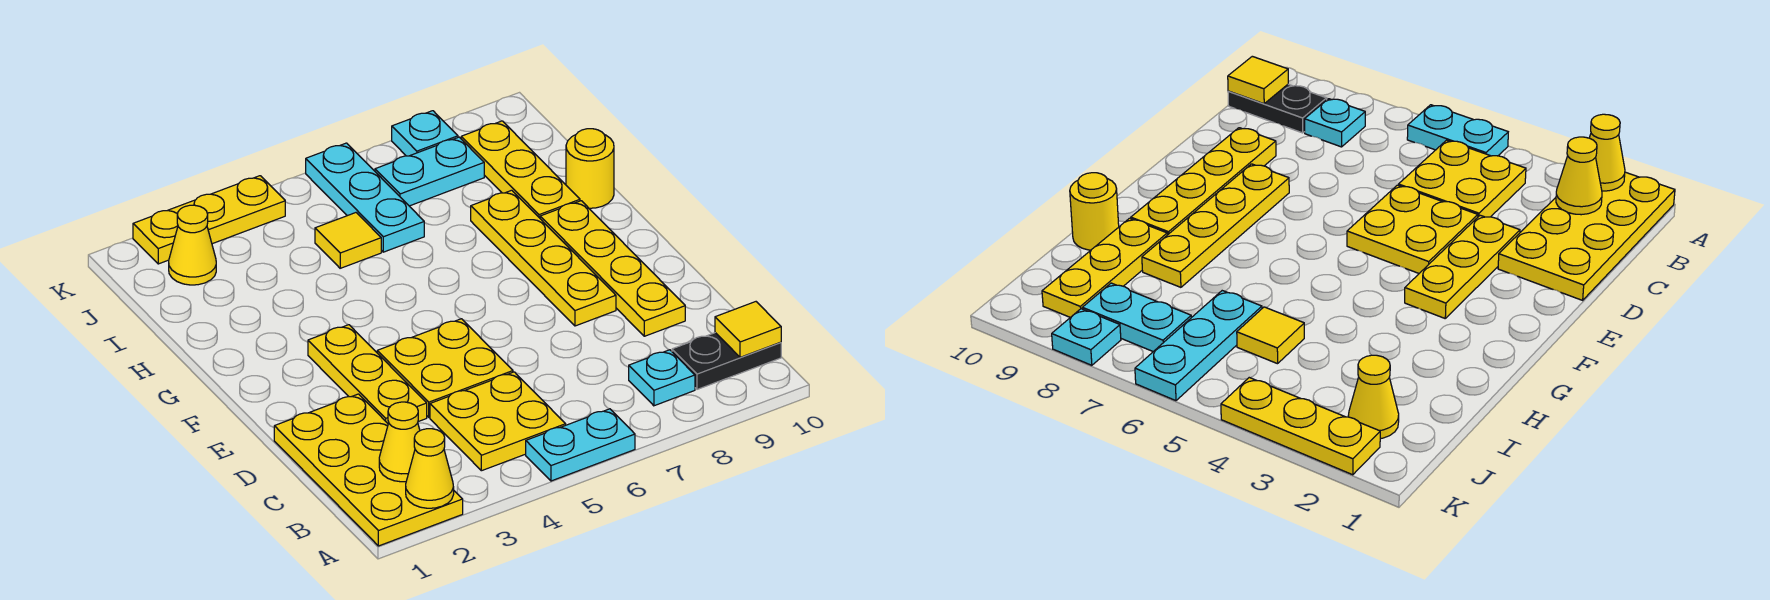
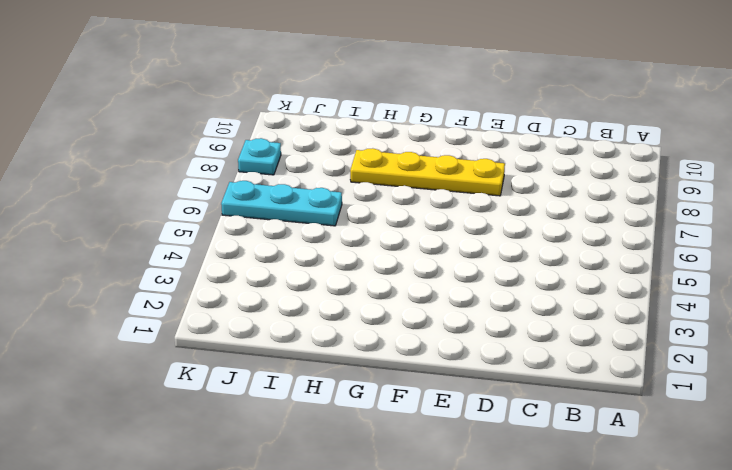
none -> yellow 2x4 plate [274,394,463,546]
none -> cyan 1x2 plate [526,409,635,481]
none -> yellow 2x2 plate [430,372,566,471]

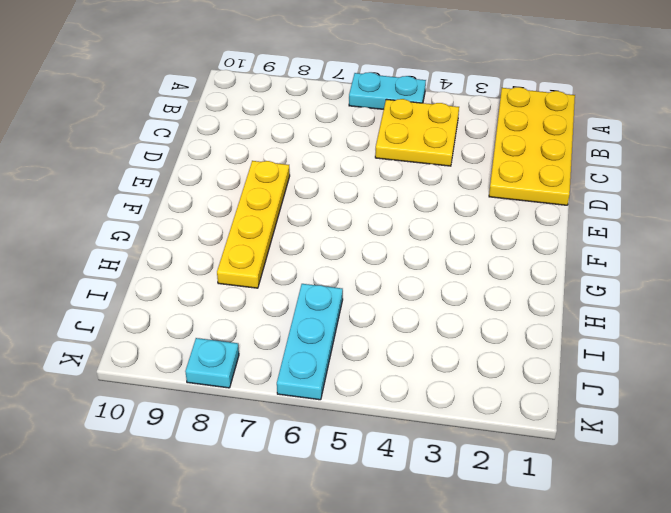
none -> cyan 1x1 plate [629,350,695,406]
none -> black 1x2 plate [672,333,781,389]
none -> yellow 1x3 plate [308,325,427,423]

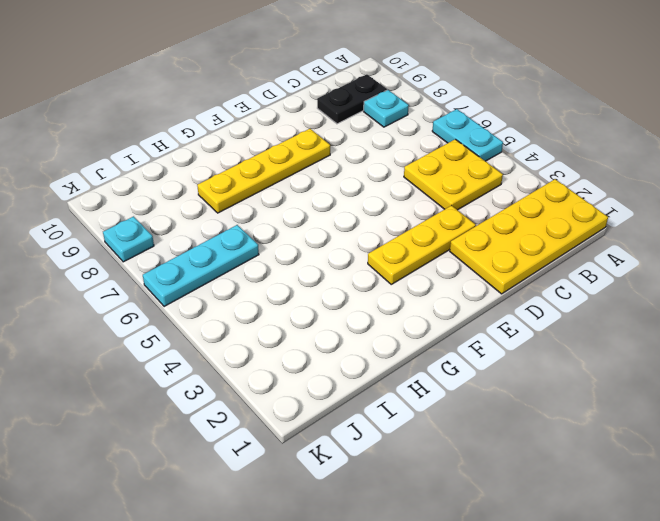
black 1x2 plate [317,74,387,124] -> black 1x2 plate turned to [672,333,781,389]
none -> yellow 2x2 plate [377,319,513,417]
none -> yellow 1x4 plate [540,201,685,336]
none -> yellow 1x3 plate [461,121,580,218]

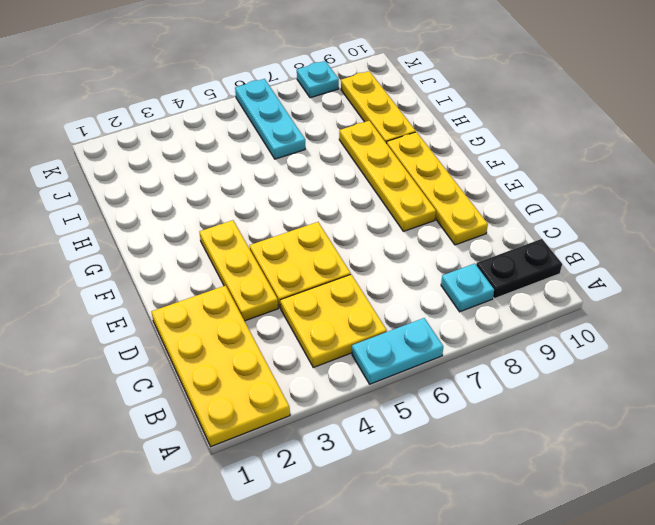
none -> yellow 1x1 round brick [566,129,614,208]
none -> yellow 1x1 tile [315,213,381,268]
none -> yellow 1x1 cone [169,205,216,285]

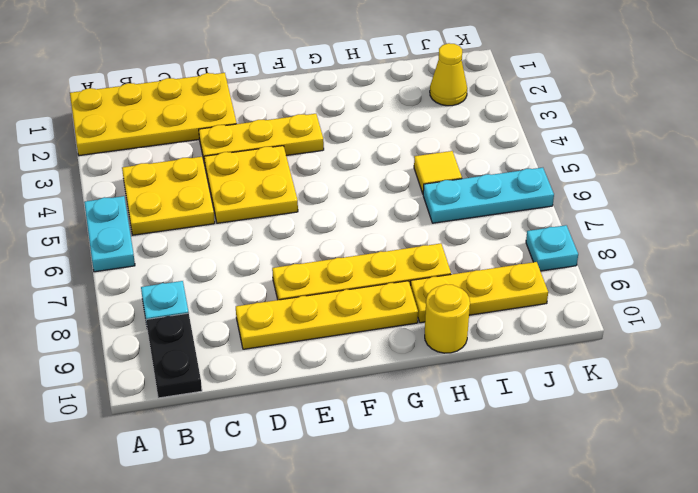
none -> cyan 1x2 plate [375,137,484,206]
none -> yellow 1x3 plate [133,176,285,264]
none -> yellow 1x1 cone [406,429,454,508]

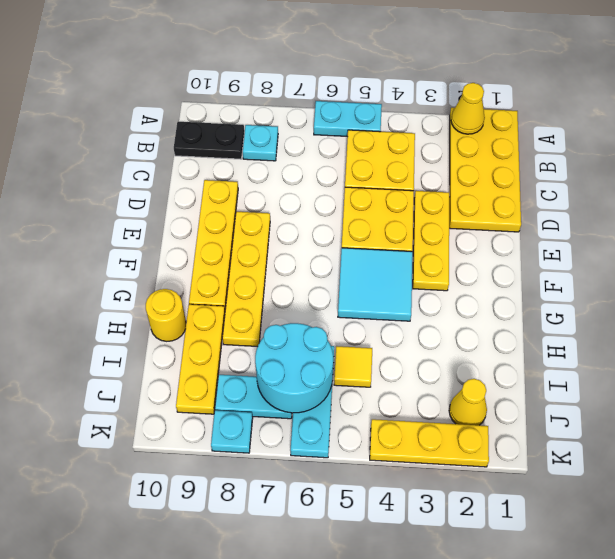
cyan 2x2 tile [338,248,413,321] -> none
cyan 2x2 round brick [255,323,333,413] -> none
none -> yellow 1x1 cone [379,402,420,482]
none -> yellow 1x1 tile [715,302,781,357]

